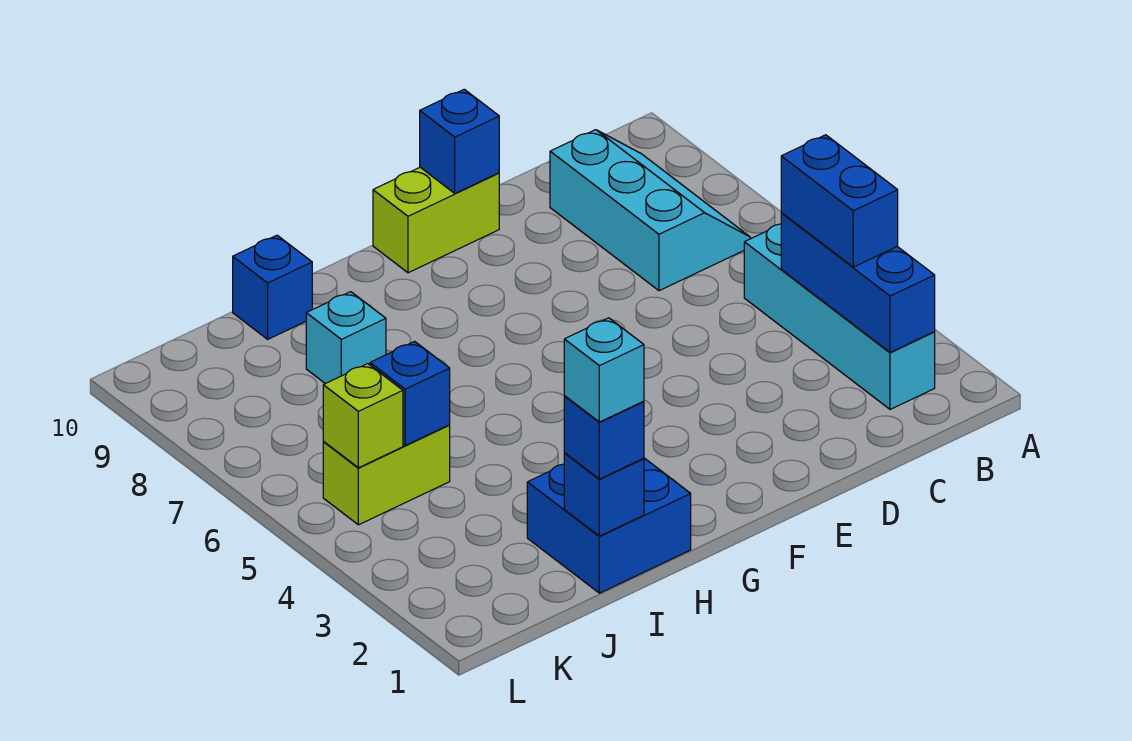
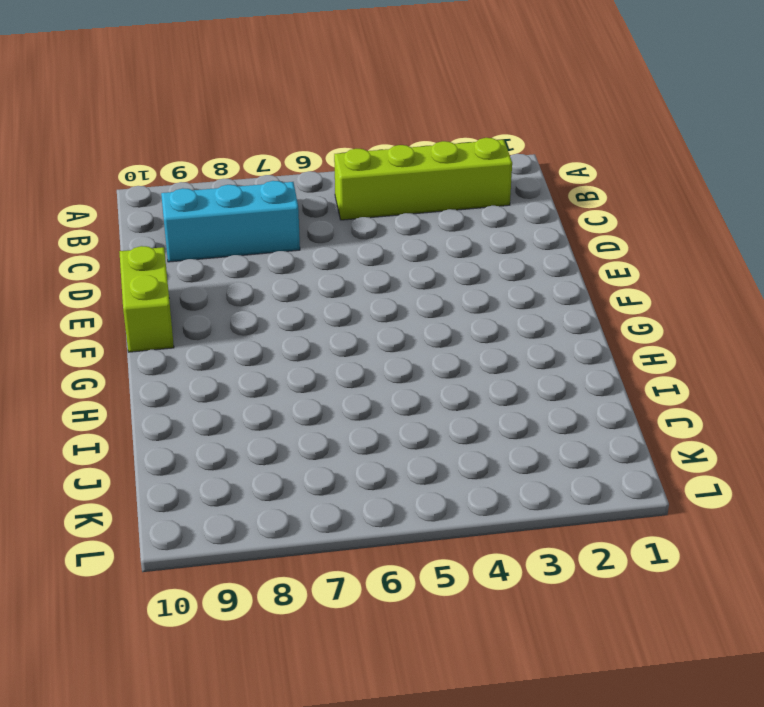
lime 1x4 brick [334,138,512,220] -> cyan 1x4 brick [744,224,935,409]
none -> blue 2x2 brick [527,458,691,593]
none -> cyan 1x1 brick [306,292,386,384]
none -> blue 1x1 brick [233,235,312,339]

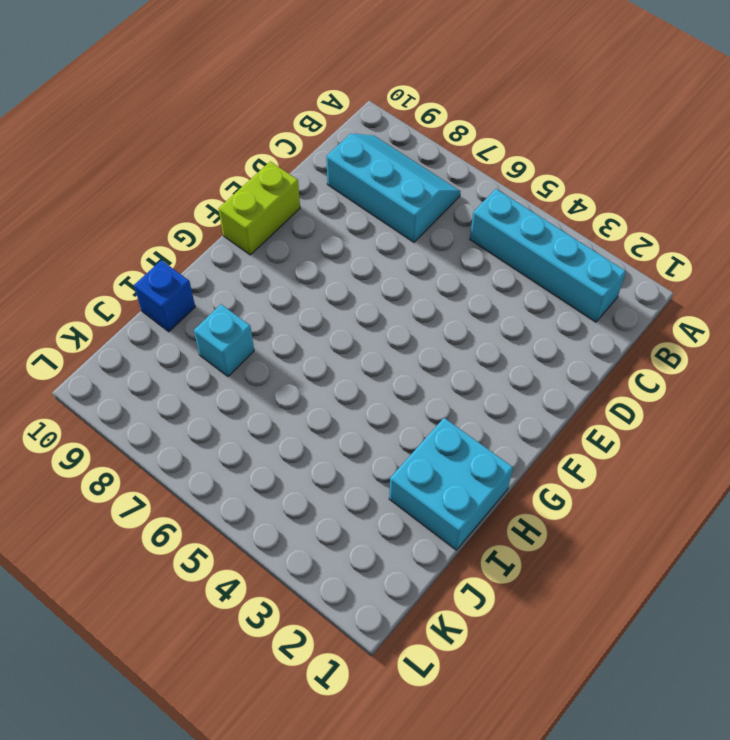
cyan 2x2 brick [389,418,513,550] -> blue 2x2 brick [527,458,691,593]
none -> lime 1x2 brick [323,425,450,525]
none -> blue 1x3 brick [781,213,935,352]
none -> blue 1x1 brick [420,89,499,193]

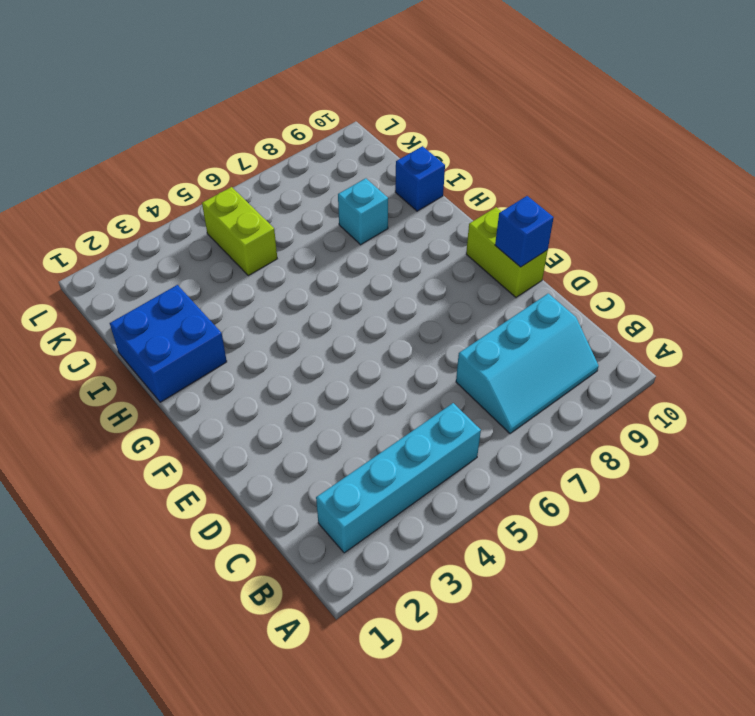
none -> blue 1x3 brick [781,213,935,352]
none -> blue 1x1 brick [564,453,644,536]
none -> blue 1x1 brick [370,341,450,445]

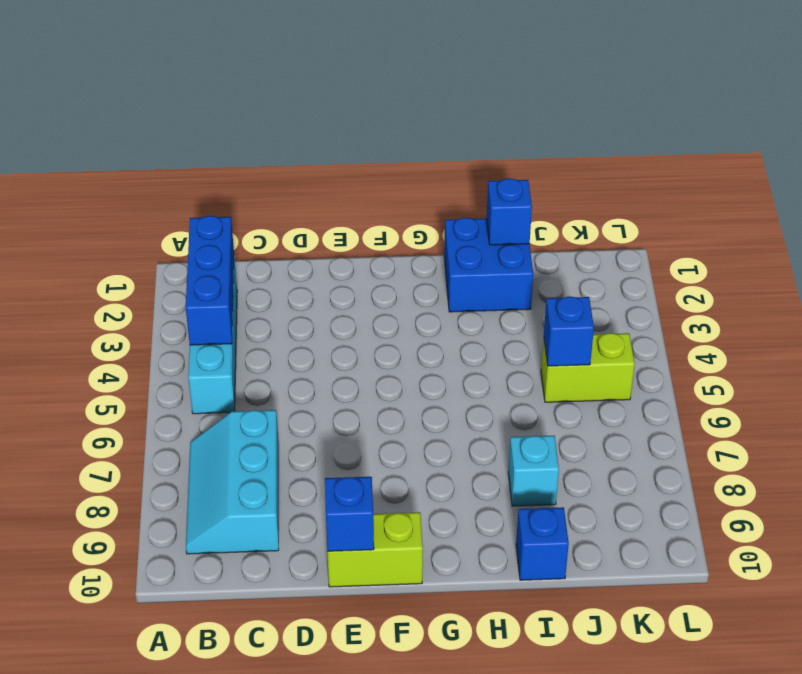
none -> lime 1x1 brick [323,364,403,468]
none -> blue 1x2 brick [781,135,898,267]
none -> blue 1x1 brick [564,396,644,479]

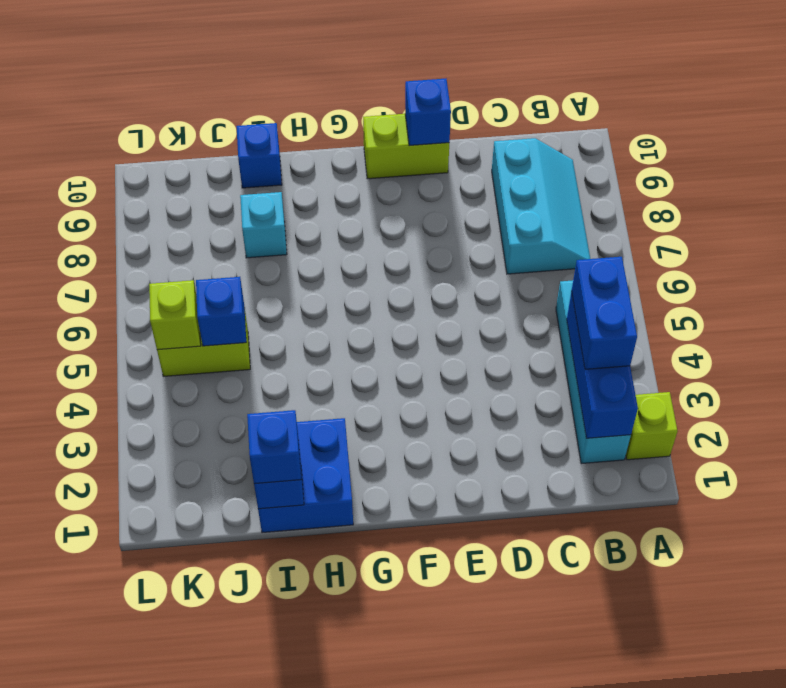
lime 1x1 brick [626,392,677,460] -> none
none -> cyan 1x1 brick [564,318,644,422]

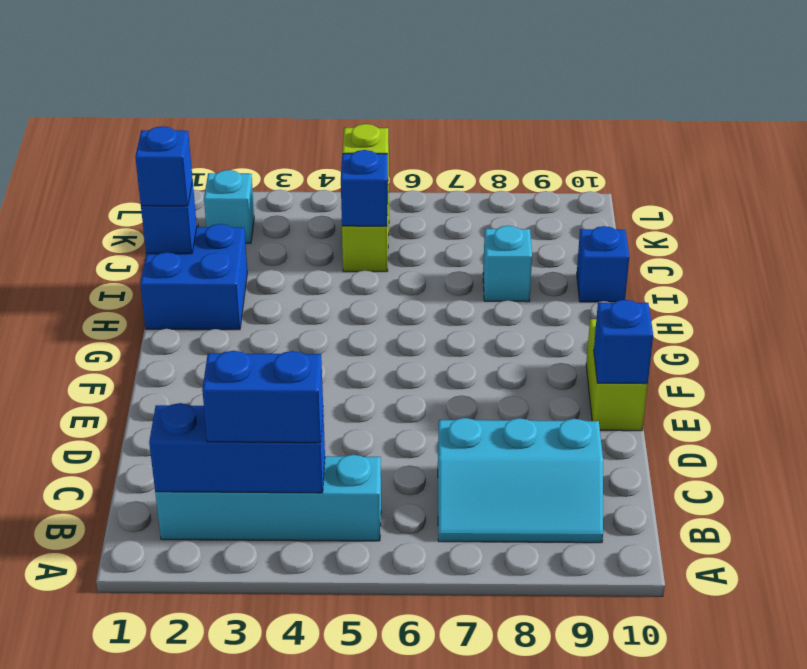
cyan 1x1 brick [204,170,254,243] -> cyan 1x1 brick moved to [564,318,644,422]

